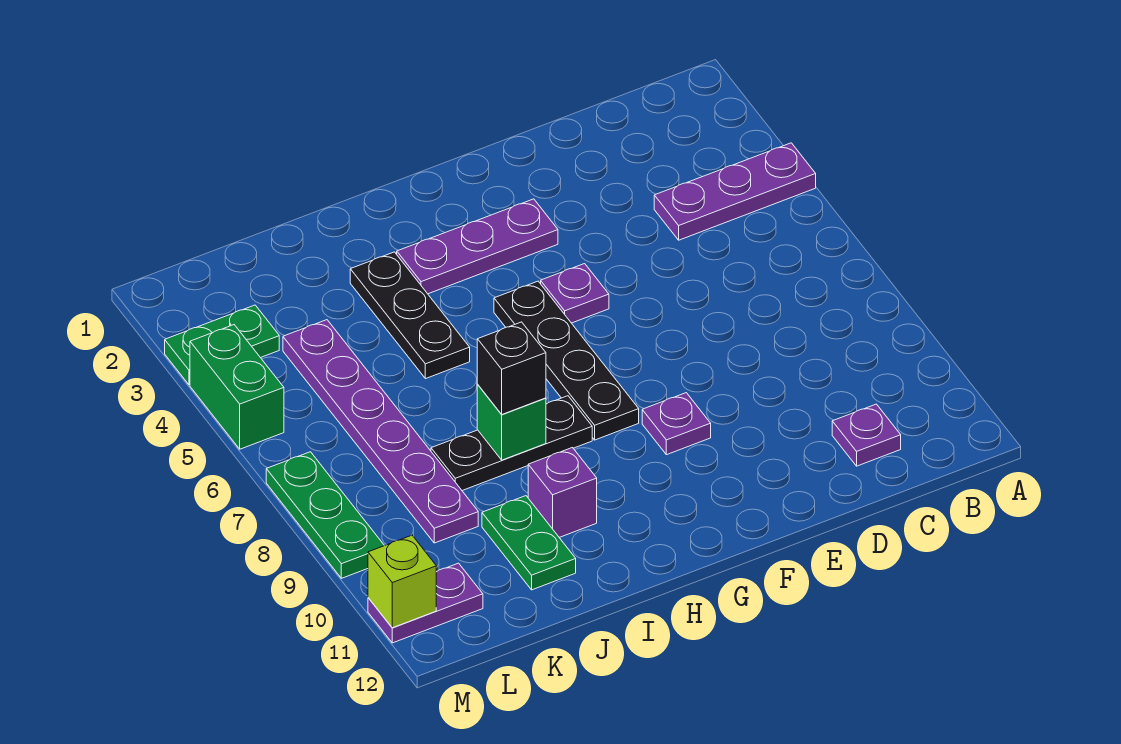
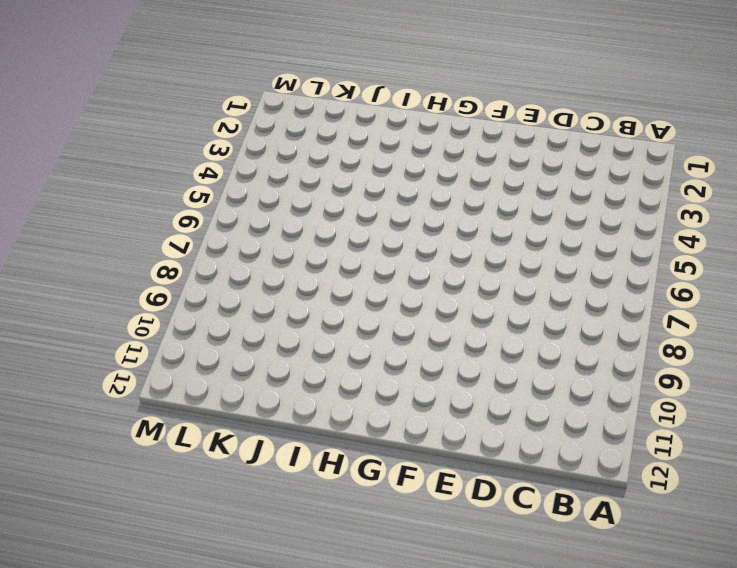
none -> purple 1x3 plate [654,143,816,240]
none -> purple 1x1 plate [832,404,901,466]
none -> purple 1x3 plate [397,199,558,294]

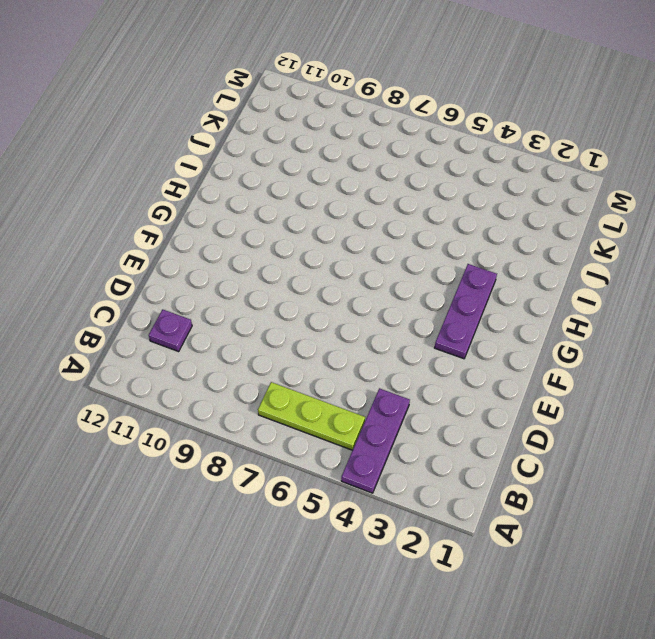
lime 1x3 plate [258,382,365,450] -> none
none -> purple 1x1 plate [541,264,609,323]
none -> purple 1x1 plate [642,393,711,455]
none -> black 1x4 plate [494,281,639,440]

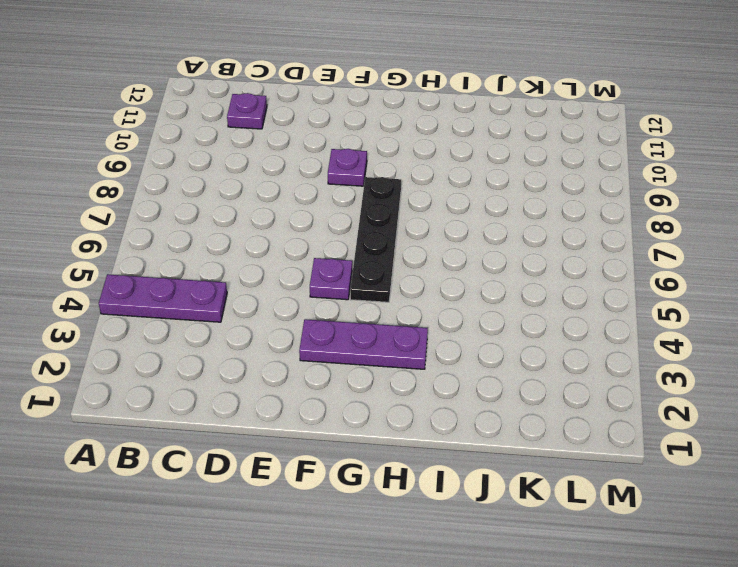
none -> black 1x3 plate [431,396,592,491]
none -> black 1x3 plate [350,252,470,379]
none -> purple 1x1 brick [528,448,597,537]

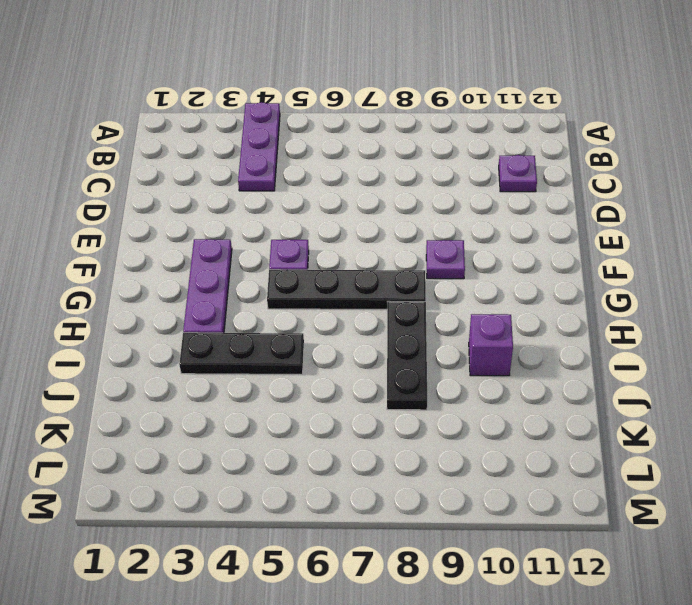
none -> green 1x2 plate [482,496,576,590]
none -> purple 1x6 plate [283,320,478,543]
none -> green 1x2 plate [165,305,279,385]

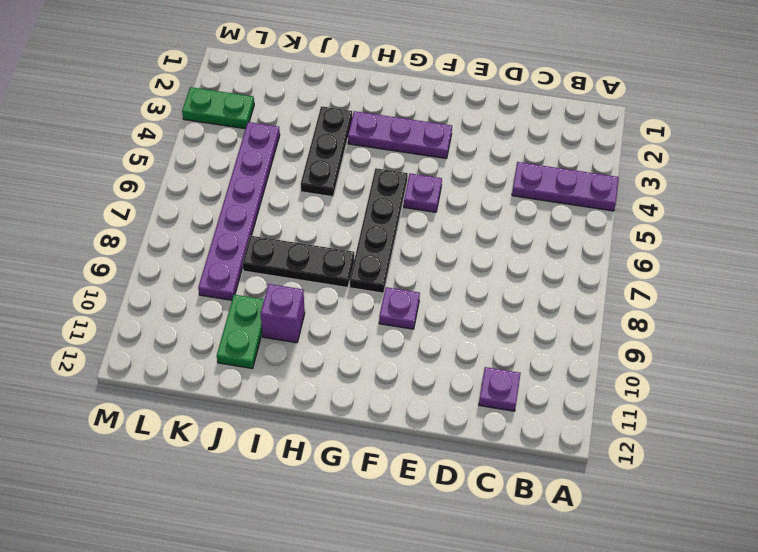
none -> purple 1x2 plate [368,563,483,643]
none -> green 1x2 brick [190,325,284,449]
none -> green 1x3 plate [266,452,384,578]

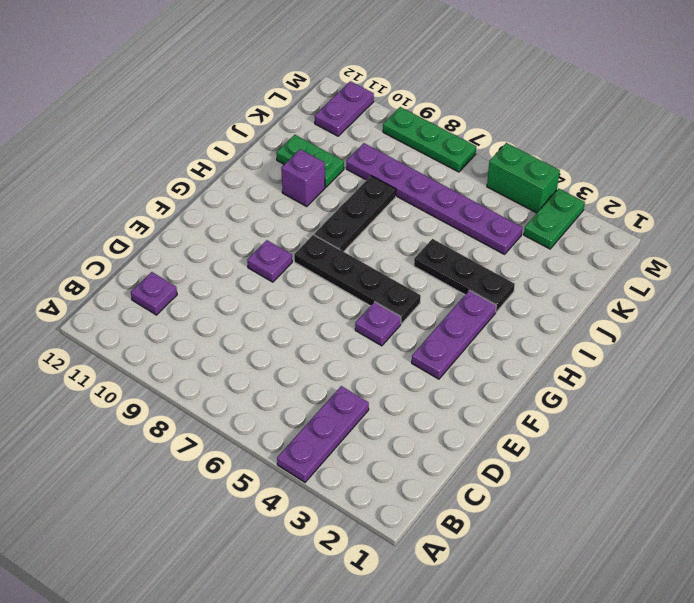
none -> green 1x1 brick [477,385,546,460]
none -> lime 1x1 brick [368,535,436,628]
none -> black 1x1 brick [477,322,546,414]

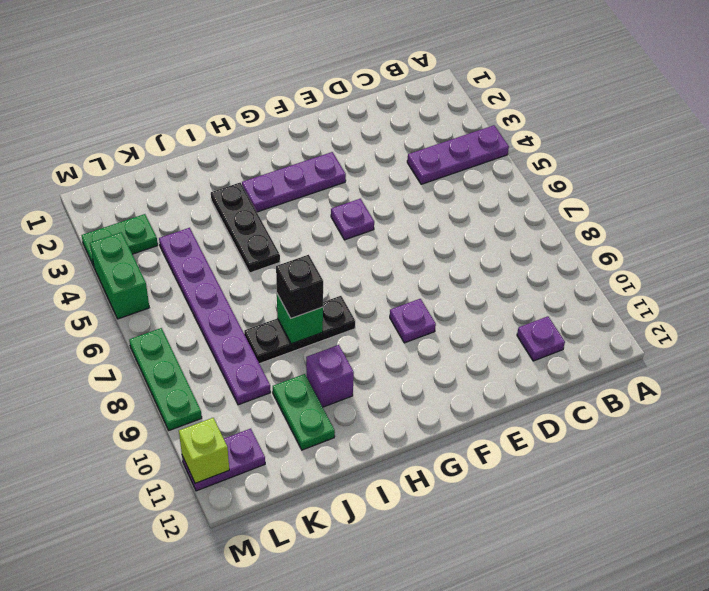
none -> black 1x4 plate [494,281,639,440]

